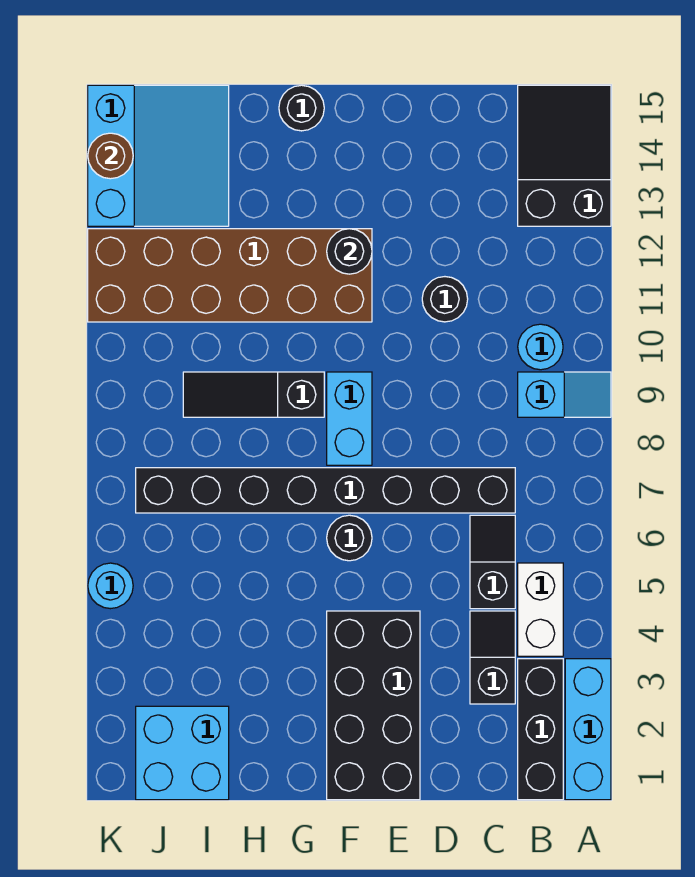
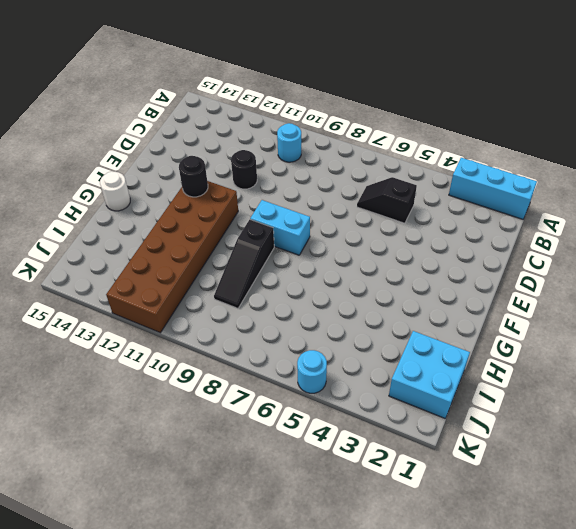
white 1x1 round brick [100,172,130,211] -> black 1x1 round brick [279,85,324,131]
none -> cyan 1x2 slope [518,372,611,417]
none -> black 2x3 slope [518,85,611,226]
none -> black 1x3 brick [518,659,563,800]

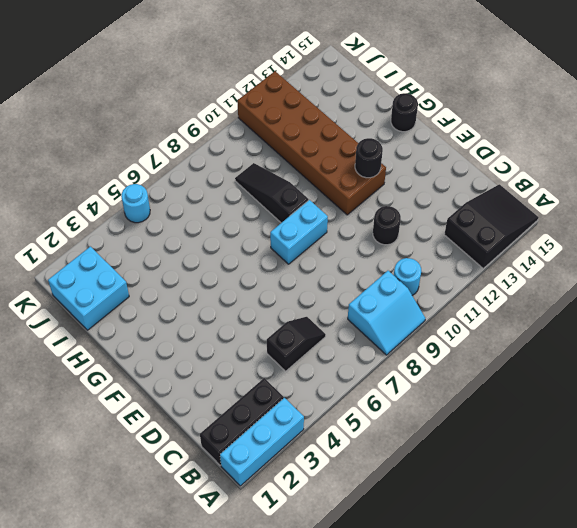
cyan 2x2 slope [348,271,425,355] -> cyan 1x2 slope [518,372,611,417]
none -> white 1x2 brick [518,563,563,656]
none -> black 1x2 slope [470,611,515,704]
none -> black 1x8 brick [136,468,515,513]

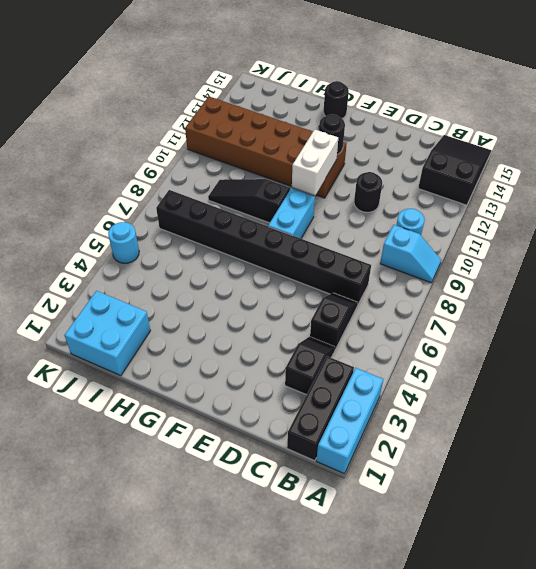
white 1x2 brick [292,130,338,195] -> white 1x2 brick moved to [518,563,563,656]
none -> black 2x4 brick [327,611,420,800]
none -> black 1x1 round brick [327,515,372,561]
none -> cyan 3x3 slope [88,85,229,226]

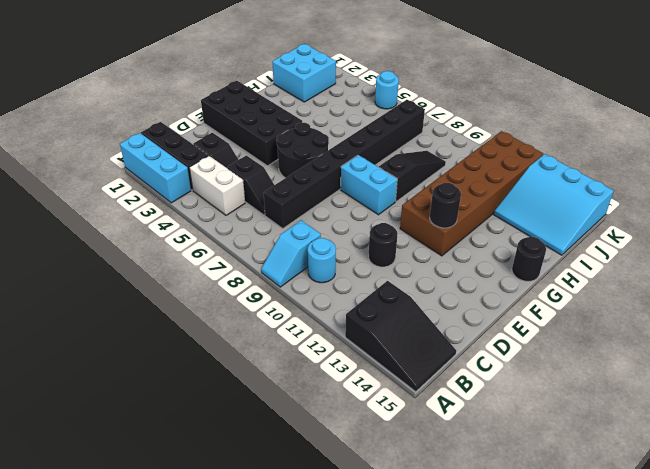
black 2x2 round brick [276,123,329,178] -> black 1x1 round brick [327,515,372,561]
none -> brown 1x1 round brick [88,133,133,179]

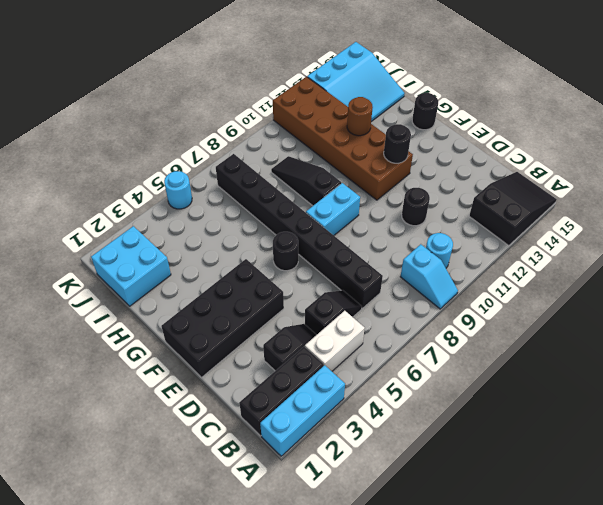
brown 1x1 round brick [347,97,373,136] -> brown 1x1 round brick moved to [88,133,133,179]

